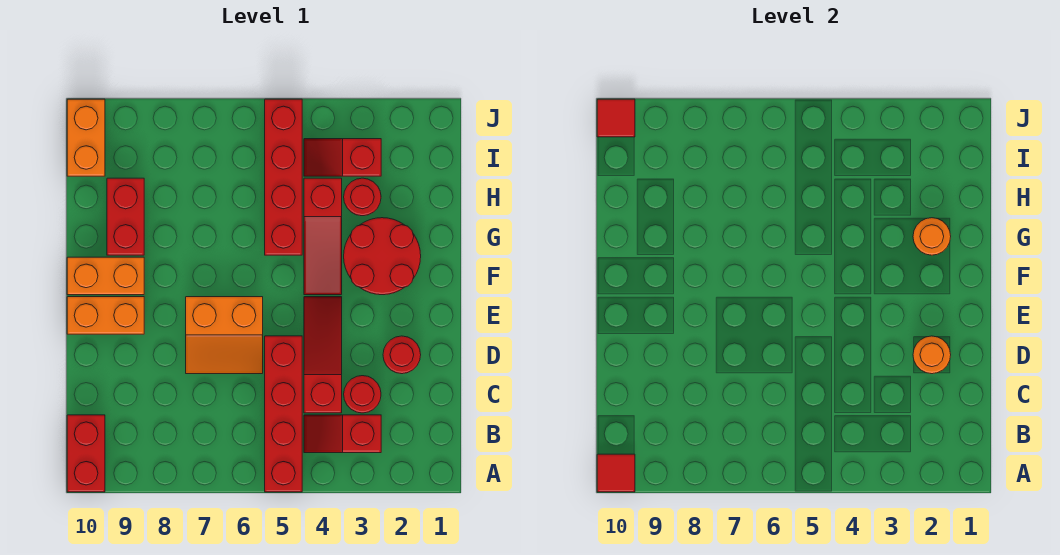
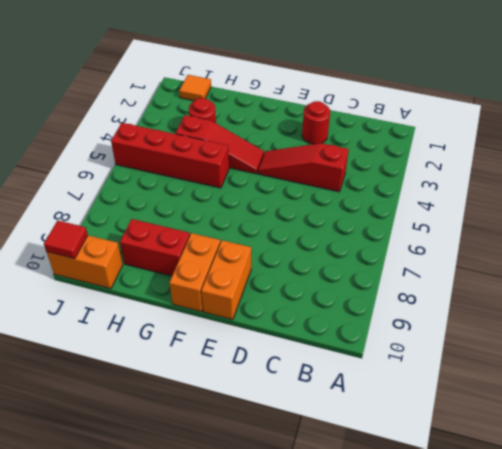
orange 1x1 tile [179,75,211,101] -> none
none -> red 1x4 brick [265,336,302,492]
none -> red 1x2 brick [67,415,105,492]
none -> red 1x2 slope [304,415,381,453]

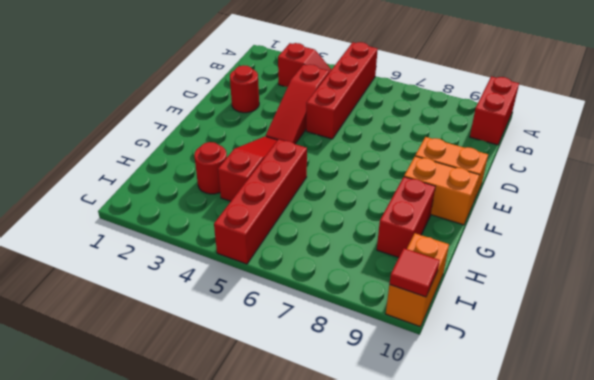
none -> red 1x1 round brick [344,376,381,413]
none -> orange 2x2 slope [186,297,263,374]
none -> red 2x2 round brick [344,218,421,295]

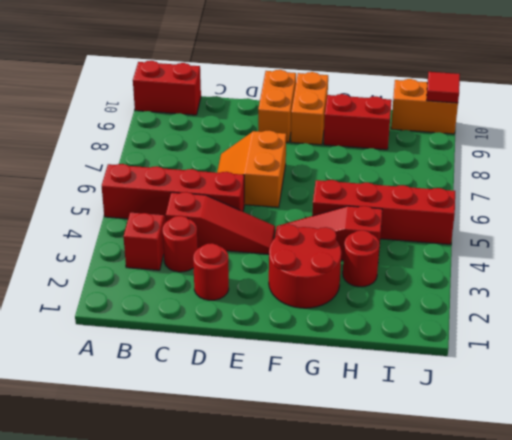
none -> red 1x2 slope [304,139,381,176]
none -> red 1x1 tile [597,454,635,492]
none -> orange 1x1 round brick [913,336,951,374]

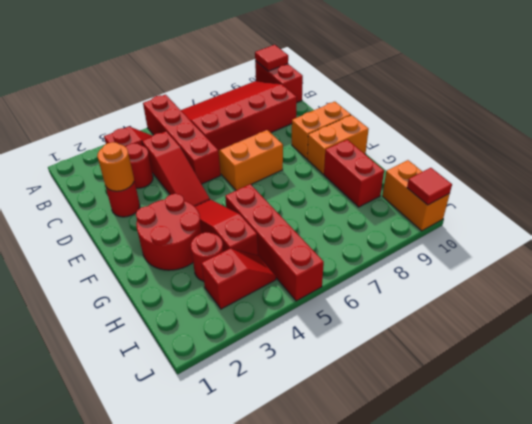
red 3x4 slope [181,81,297,151] -> none
none -> orange 1x1 round brick [913,218,951,255]

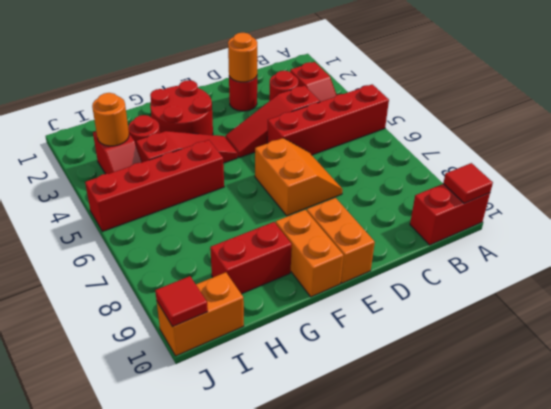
orange 1x1 round brick [92,93,129,146] -> orange 1x1 round brick moved to [913,218,951,255]

